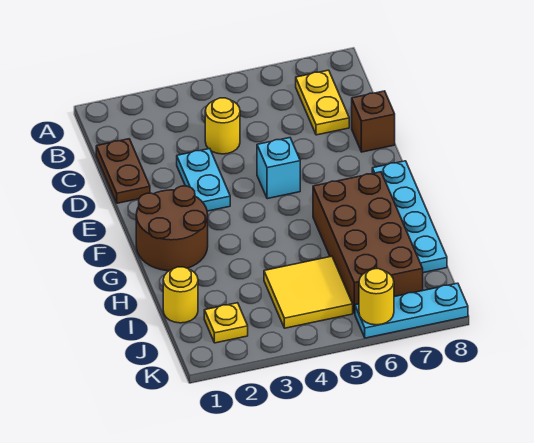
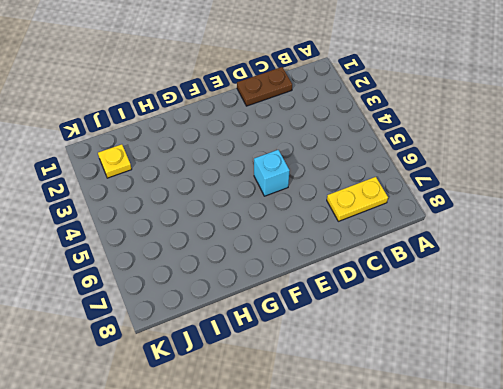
none -> yellow 1x1 round brick [205,98,240,154]
none -> cyan 1x2 plate [177,149,230,211]
none -> brown 1x1 brick [352,91,395,152]

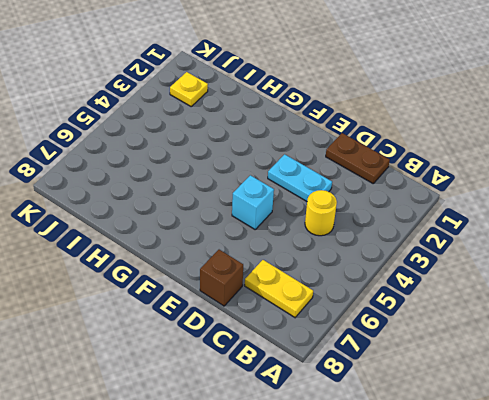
none -> brown 2x2 round brick [136,186,208,271]
none -> cyan 1x4 plate [372,161,447,273]
none -> brown 2x4 brick [313,172,423,314]

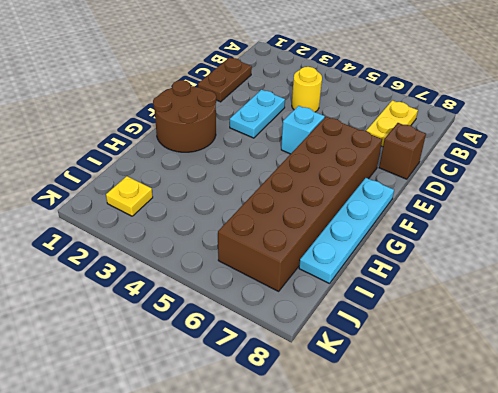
brown 2x6 brick [218,117,382,291] -> brown 2x4 brick [313,172,423,314]
none -> yellow 1x1 round brick [163,267,198,323]
none -> yellow 2x2 tile [264,256,353,328]
none -> cyan 1x3 plate [355,283,468,338]

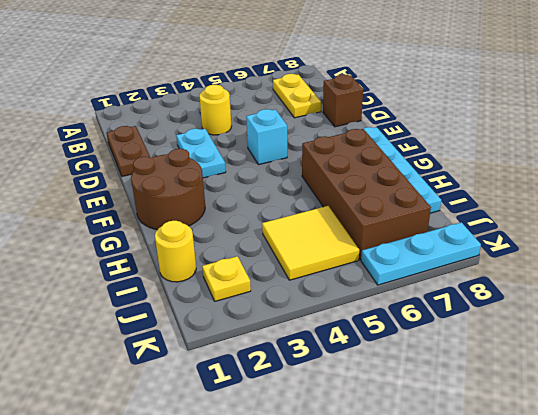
none -> yellow 1x1 round brick [359,269,394,325]

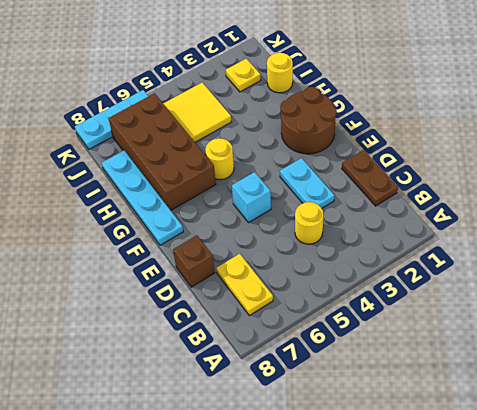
yellow 1x1 round brick [205,138,234,180] -> yellow 1x1 round brick moved to [359,269,394,325]

